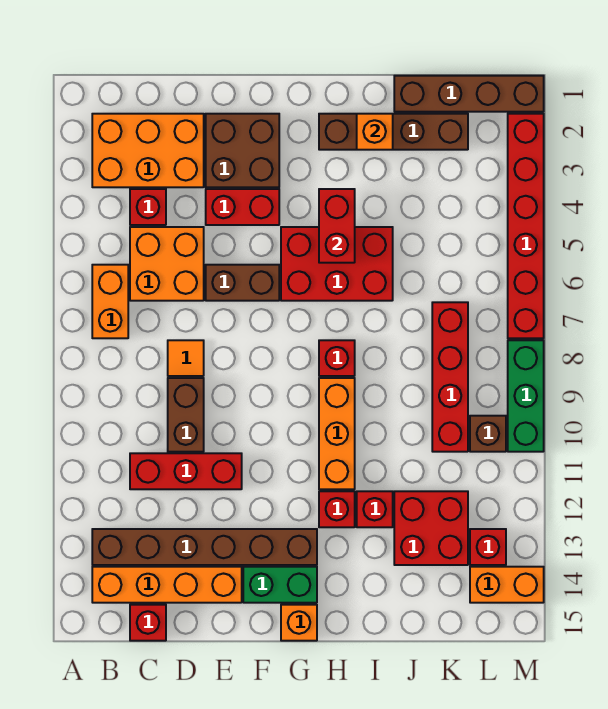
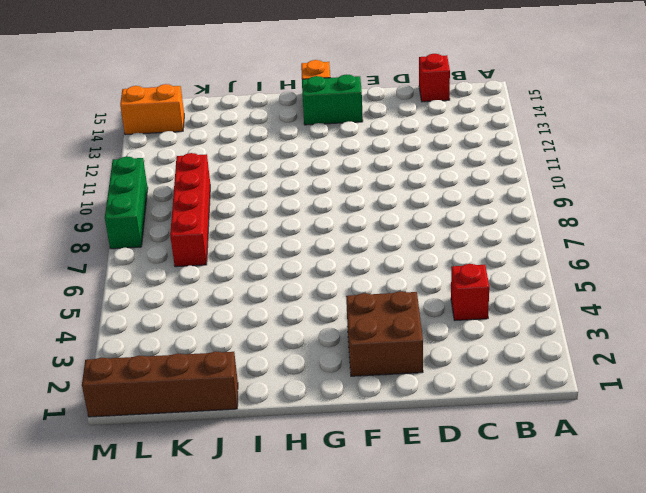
none -> orange 2x3 brick [92,114,204,187]
none -> orange 1x2 brick [92,265,128,338]
none -> brown 1x6 brick [92,529,317,565]
none -> orange 1x4 brick [92,567,242,603]

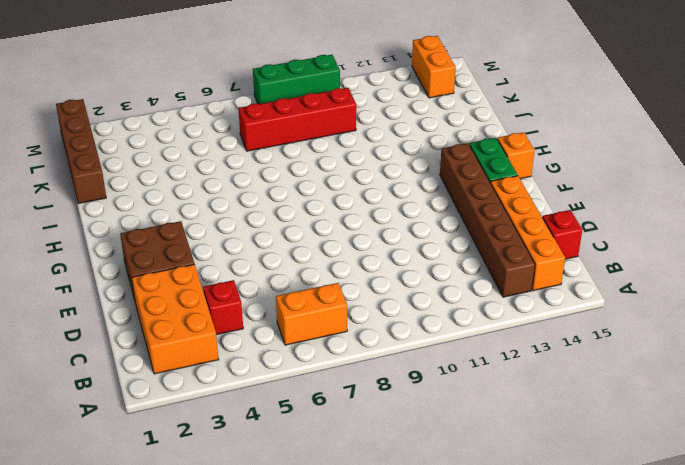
none -> orange 2x2 brick [130,227,204,301]
none -> red 1x3 brick [130,453,242,489]
none -> orange 1x1 tile [168,340,204,376]
none -> brown 1x2 brick [168,378,204,452]

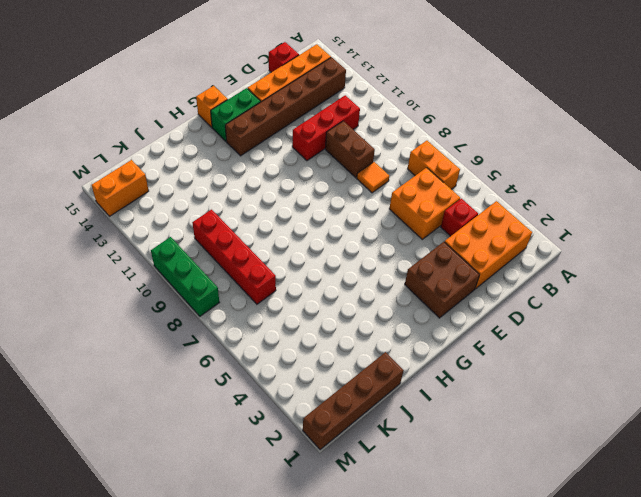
none -> red 1x2 brick [206,189,279,225]
none -> brown 1x2 brick [206,265,279,301]
none -> red 2x3 brick [281,227,393,301]
none -> brown 1x4 brick [319,114,468,150]

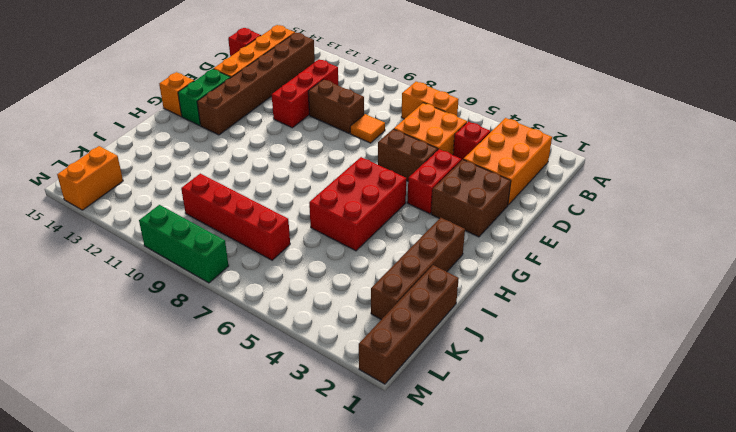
brown 1x2 brick [378,129,438,181] -> brown 1x2 brick turned to [206,265,279,301]
none -> red 1x1 brick [319,340,355,376]
none -> orange 1x3 brick [319,378,355,489]
none -> red 1x1 brick [319,491,355,527]
none -> red 1x1 brick [357,491,393,527]

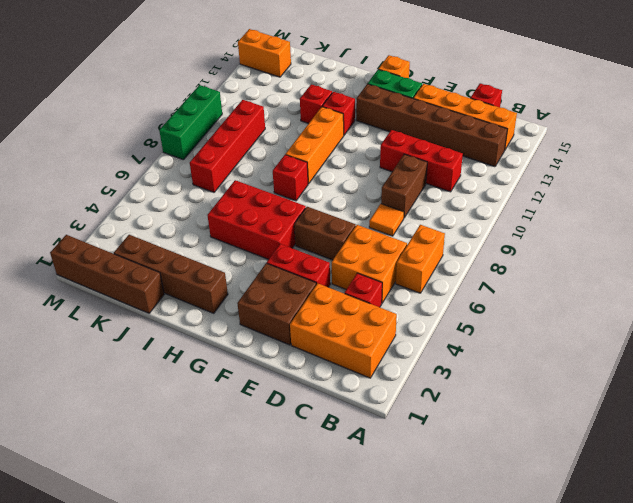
none -> red 2x2 brick [394,491,468,565]
none -> brown 1x1 brick [470,416,506,452]
none -> red 1x1 brick [470,529,506,565]
none -> red 1x6 brick [508,114,544,338]

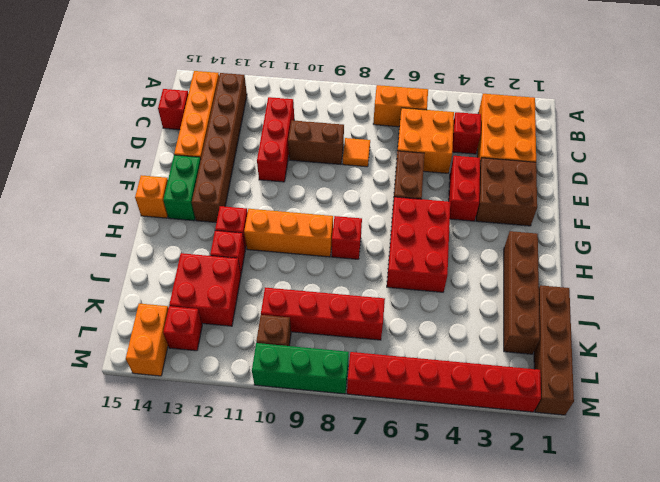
none -> red 1x2 brick [319,189,355,263]
none -> orange 1x1 brick [357,114,393,150]

